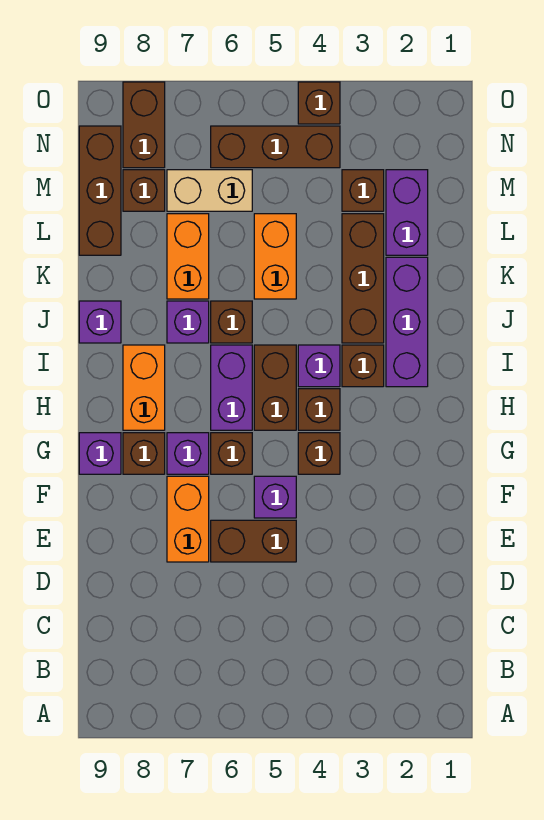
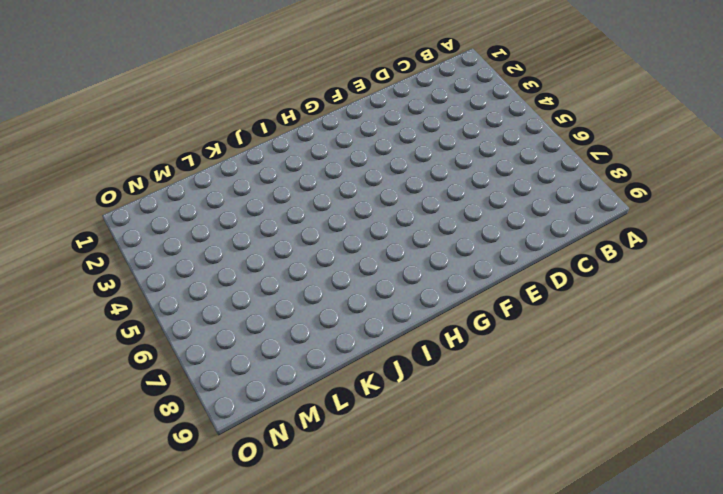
none -> brown 1x2 brick [211,520,296,562]
none -> orange 1x2 brick [167,476,209,562]
none -> purple 1x1 brick [254,476,296,518]

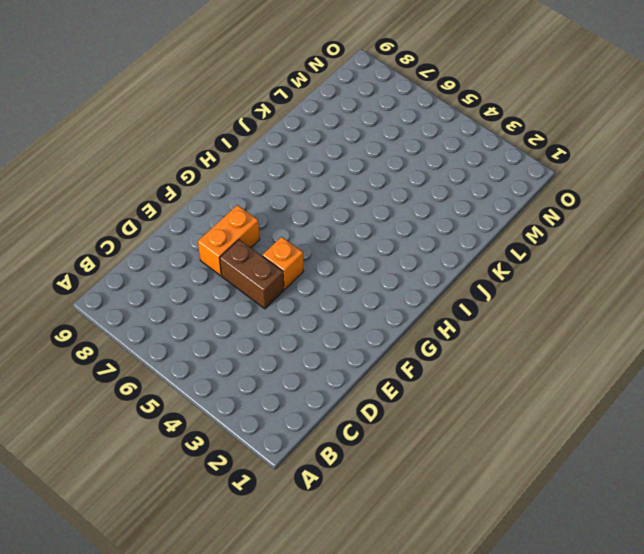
orange 1x1 brick [262,237,304,289] -> purple 1x1 brick [254,476,296,518]
none -> brown 1x1 brick [298,433,340,474]
none -> brown 1x1 brick [211,433,252,474]
none -> purple 1x1 brick [167,433,209,474]

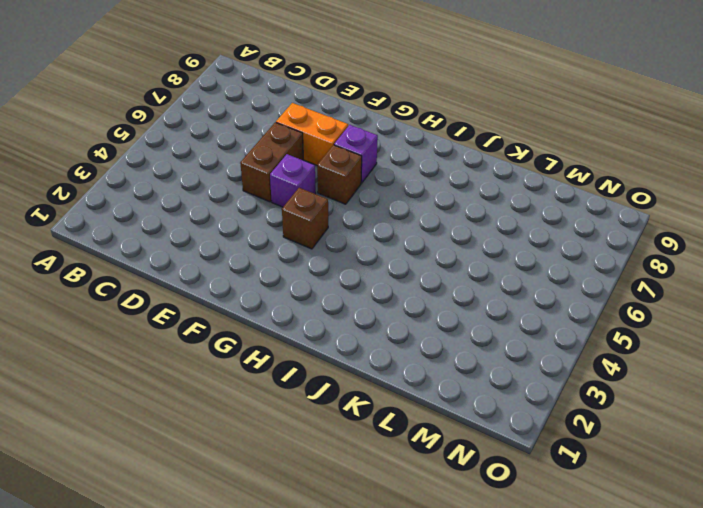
none -> brown 1x1 brick [123,433,165,474]
none -> purple 1x1 brick [79,433,121,474]
none -> brown 1x1 brick [298,389,340,430]

